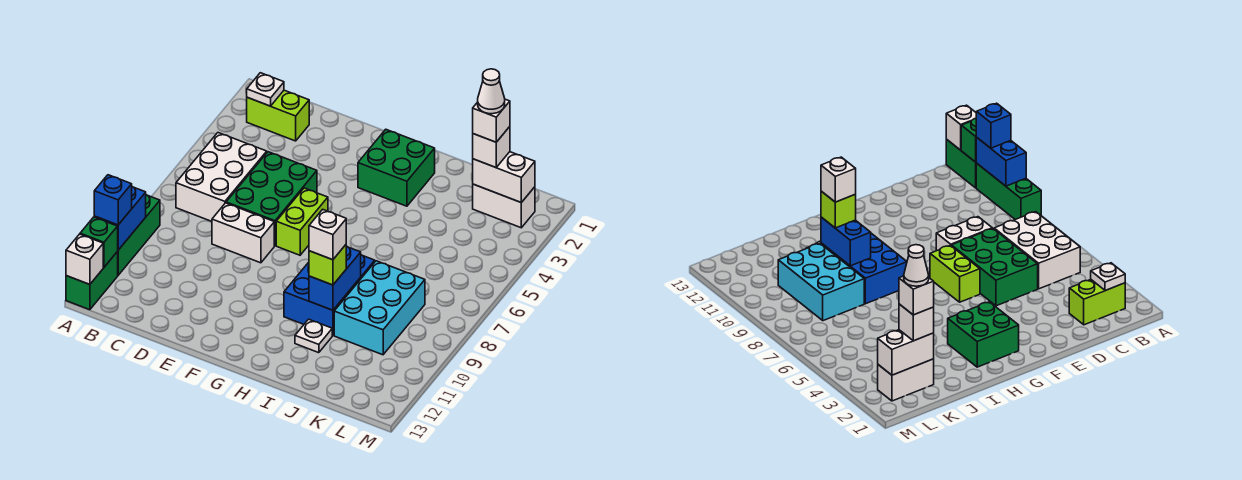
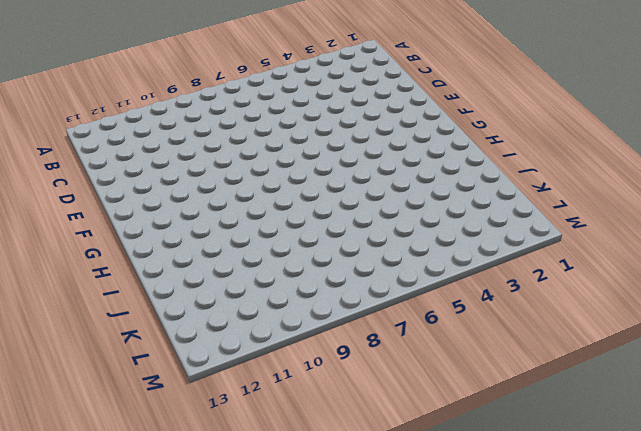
none -> green 1x3 brick [117,195,160,275]
none -> green 1x2 brick [66,252,118,310]
none -> lime 1x2 brick [247,90,309,141]

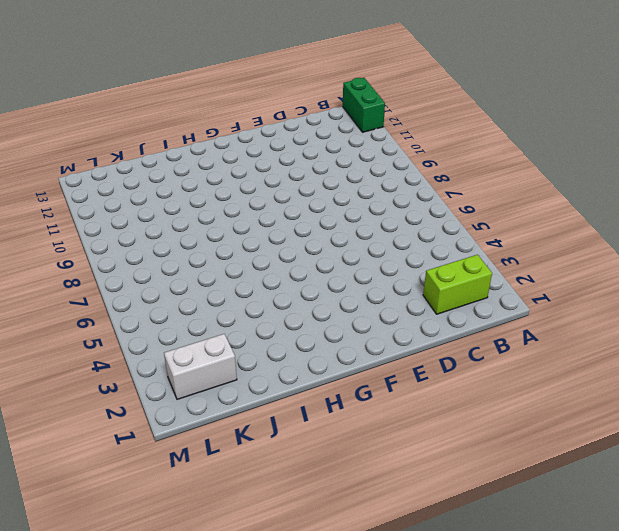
none -> green 1x3 brick [117,195,160,275]
none -> white 2x3 brick [176,133,267,221]
none -> green 2x3 brick [226,152,317,246]

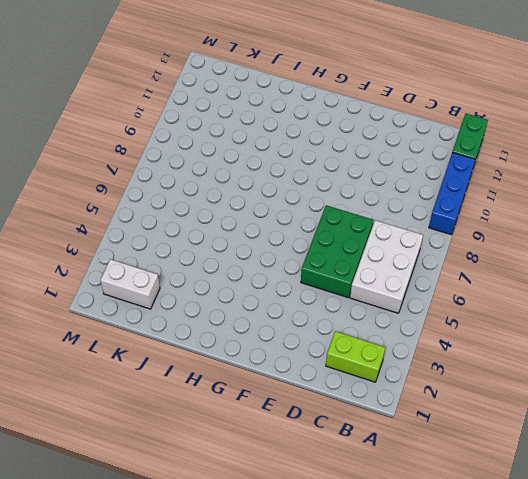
blue 1x3 brick [429,153,475,235] -> green 1x3 brick [117,195,160,275]
none -> white 1x2 brick [212,203,274,263]
none -> lime 1x2 brick [276,188,328,255]
none -> green 2x2 brick [358,129,435,206]

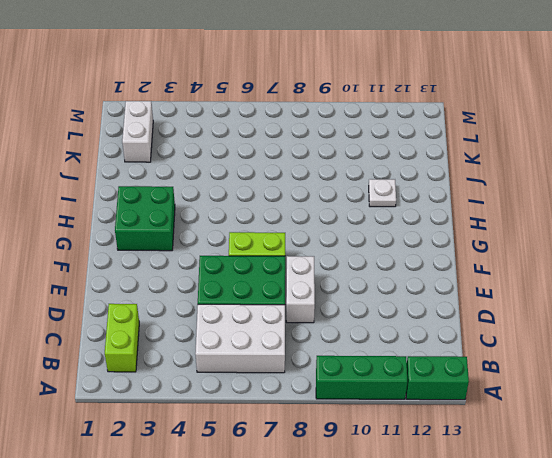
none -> blue 2x3 brick [284,255,375,335]
none -> cyan 2x3 brick [334,261,425,355]
none -> blue 1x2 brick [94,187,146,250]

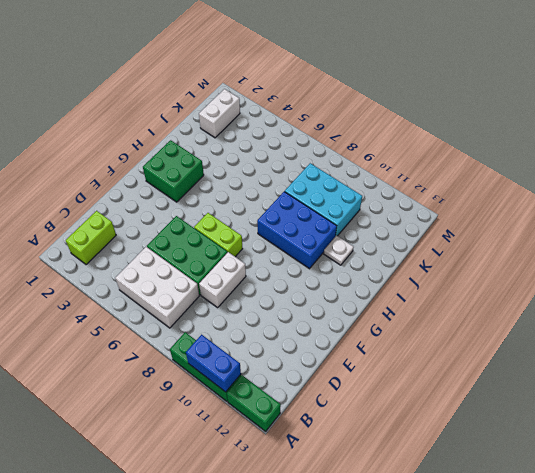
none -> green 1x1 brick [80,217,118,267]
none -> white 1x1 brick [66,234,103,285]
none -> white 1x1 plate [247,73,284,106]

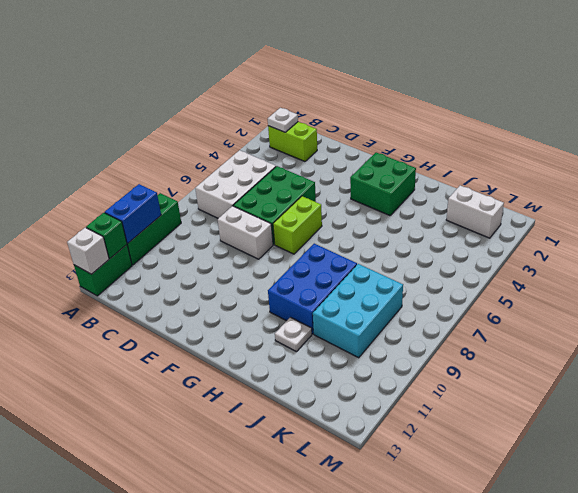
none -> blue 1x2 brick [309,246,361,310]
none -> white 1x2 brick [473,152,535,203]
none -> blue 1x1 brick [94,175,132,225]

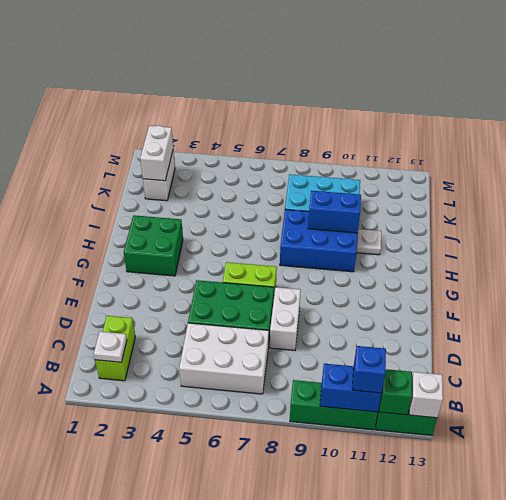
none -> lime 1x1 brick [309,245,346,285]
none -> white 1x1 brick [473,127,510,167]
none -> white 1x1 brick [309,209,346,260]

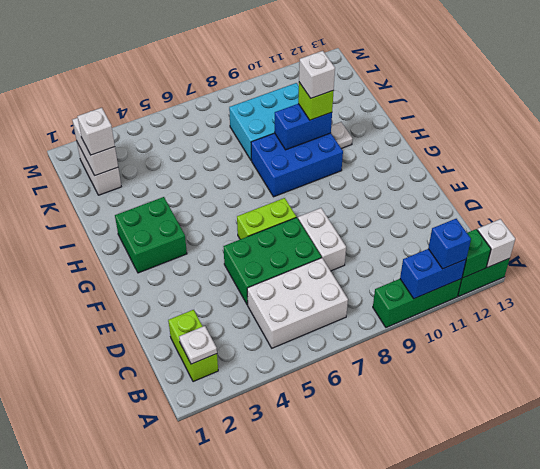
none -> white 1x1 brick [473,99,510,142]
none -> white 1x1 cone [478,69,505,114]

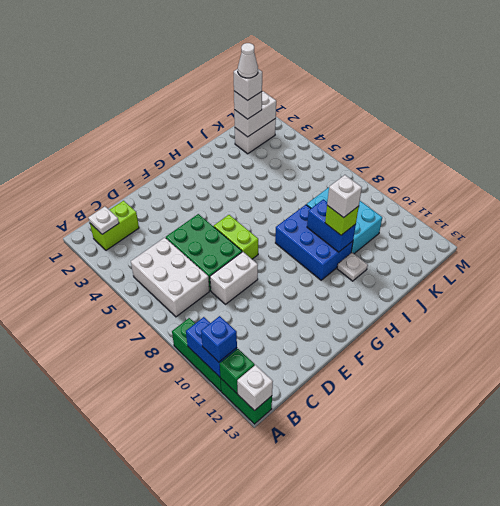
none -> green 2x2 brick [358,129,435,206]

